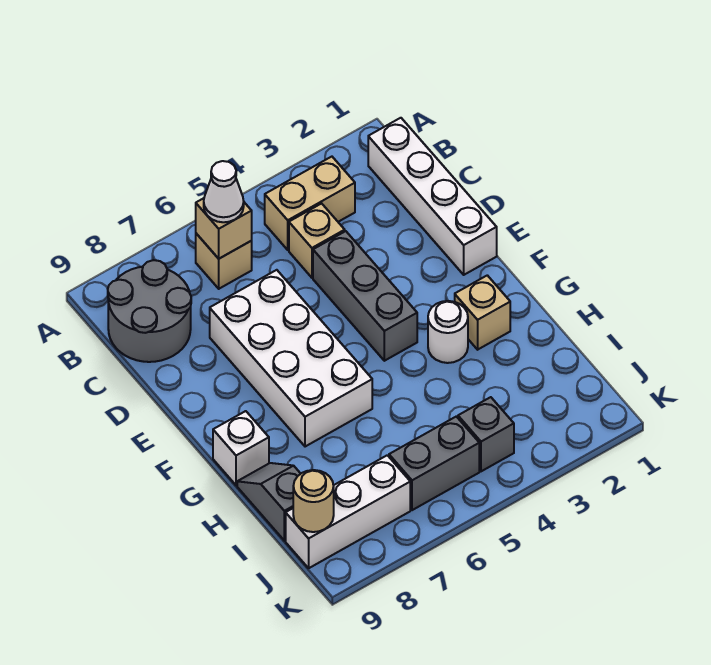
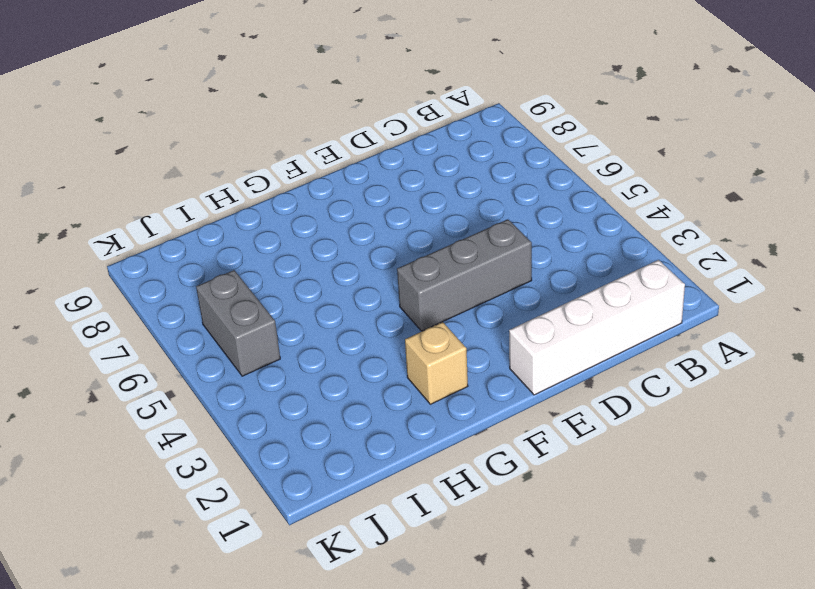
none -> tan 1x2 brick [265,157,355,250]
none -> tan 1x1 brick [196,234,252,289]
none -> grey 2x2 round brick [108,260,191,362]

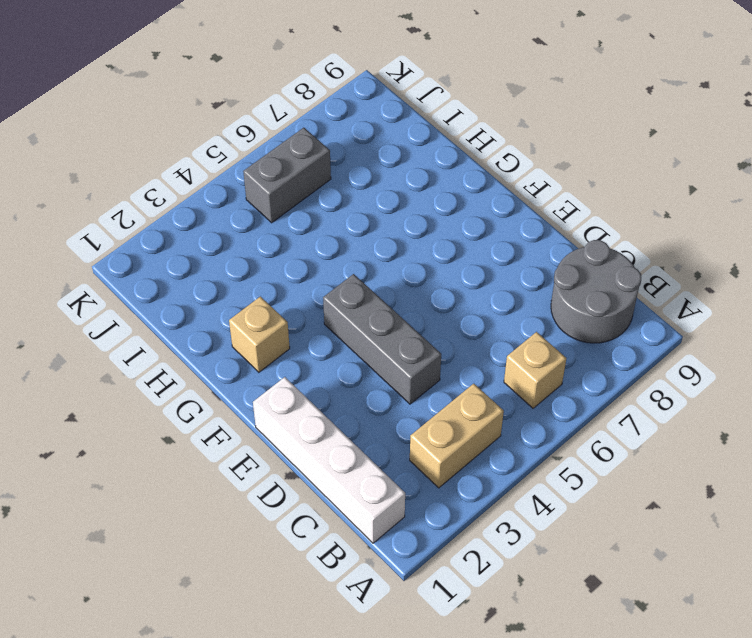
none -> tan 1x1 brick [289,203,345,278]
none -> white 2x4 brick [210,270,372,447]
none -> white 1x1 round brick [428,301,468,363]

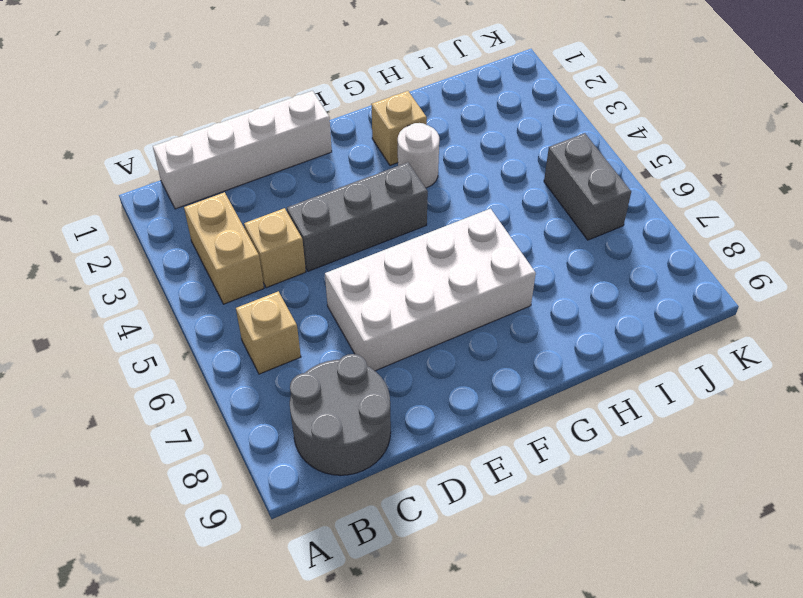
none -> white 1x1 brick [213,411,269,485]
none -> grey 1x2 slope [237,463,301,541]
none -> grey 1x1 brick [458,397,514,471]

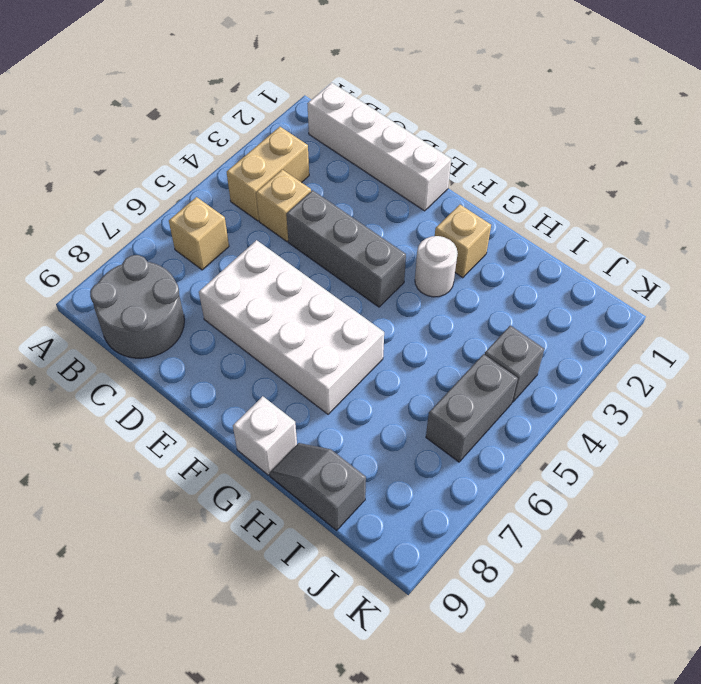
none -> white 1x3 brick [286,455,410,568]
none -> tan 1x1 brick [196,198,252,259]
none -> tan 1x1 round brick [293,470,334,532]

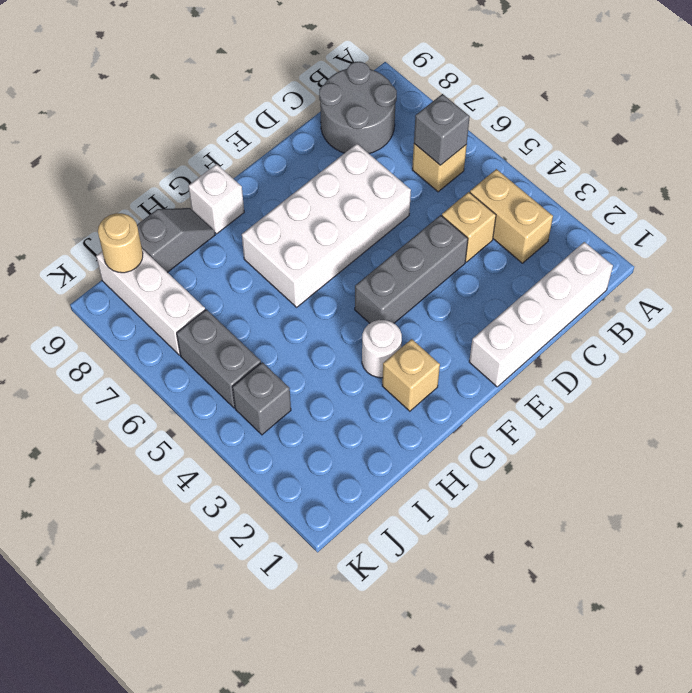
grey 1x1 brick [414,94,470,165] -> tan 1x1 brick [196,198,252,259]
none -> white 1x1 cone [204,161,244,222]

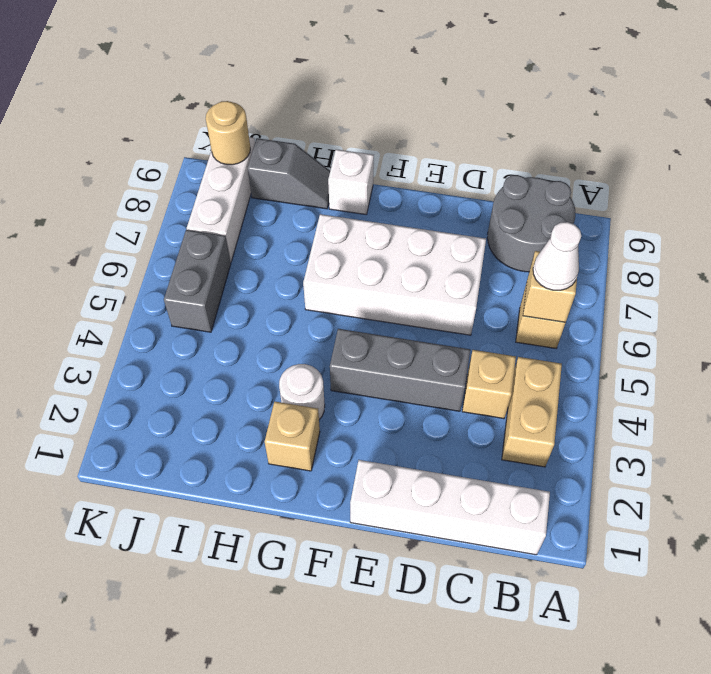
none -> grey 1x1 brick [458,397,514,471]

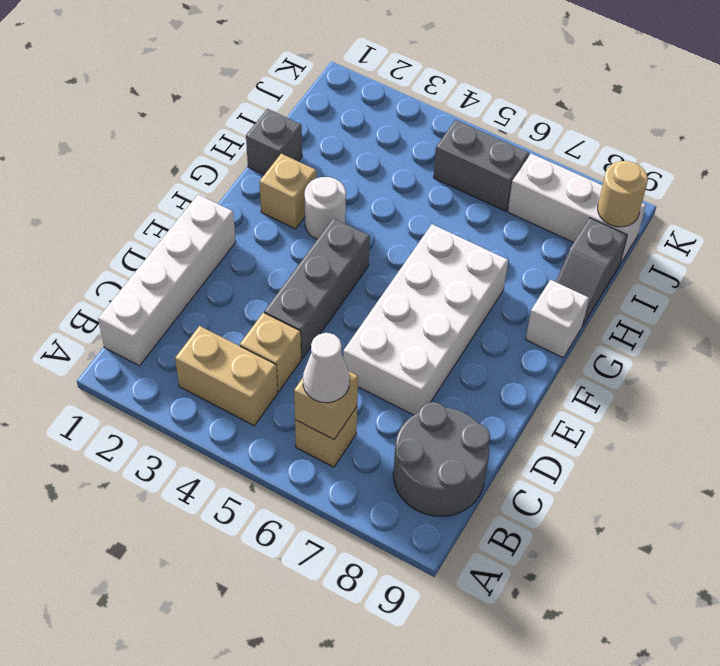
grey 1x1 brick [246,109,302,175] -> grey 1x1 brick moved to [458,397,514,471]

